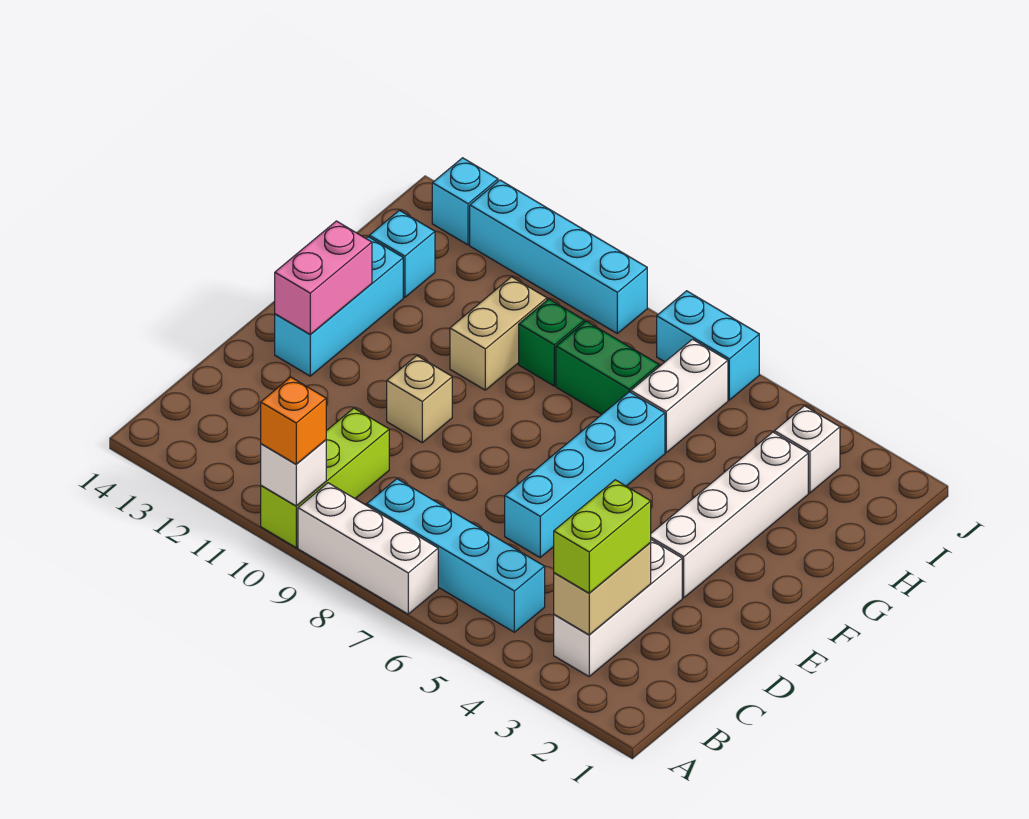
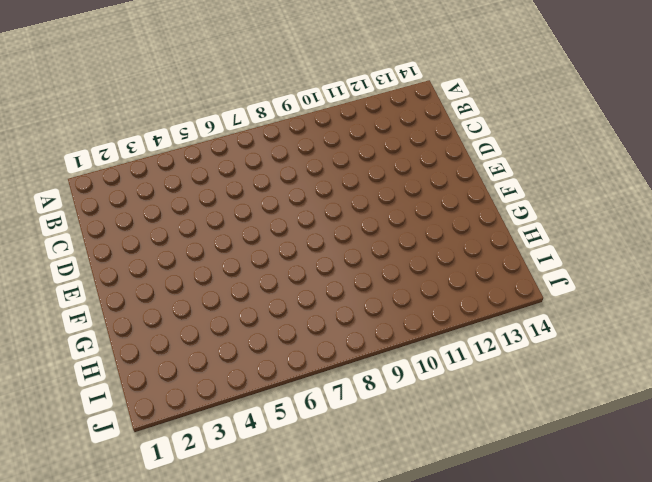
none -> white 1x3 brick [298,483,438,614]
none -> lime 1x3 brick [261,408,389,548]
none -> white 1x3 brick [554,540,682,676]

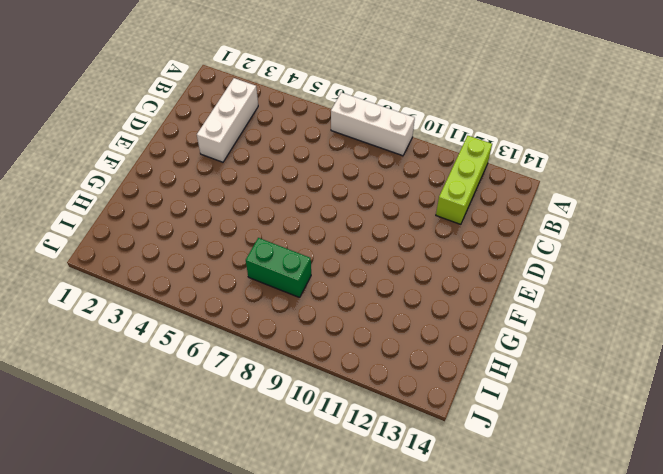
lime 1x3 brick [436,136,492,224] -> lime 1x3 brick moved to [261,408,389,548]
none -> cyan 1x4 brick [367,479,545,632]
none -> cyan 1x4 brick [505,392,665,557]
none -> white 1x4 brick [651,432,808,598]

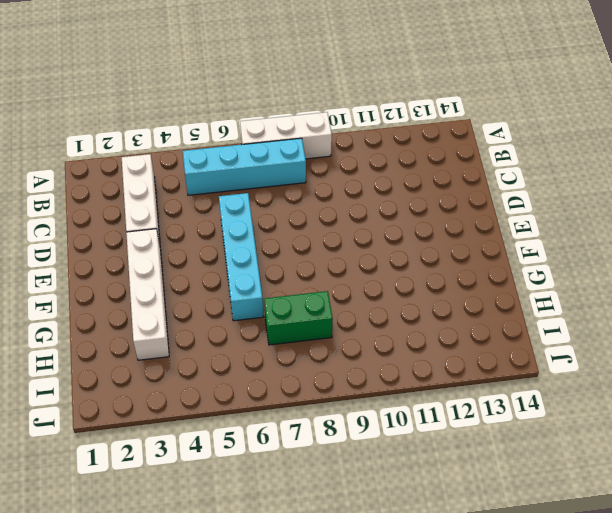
none -> lime 1x3 brick [261,408,389,548]
none -> tan 1x1 brick [387,356,452,443]
none -> cyan 1x3 brick [275,237,403,376]

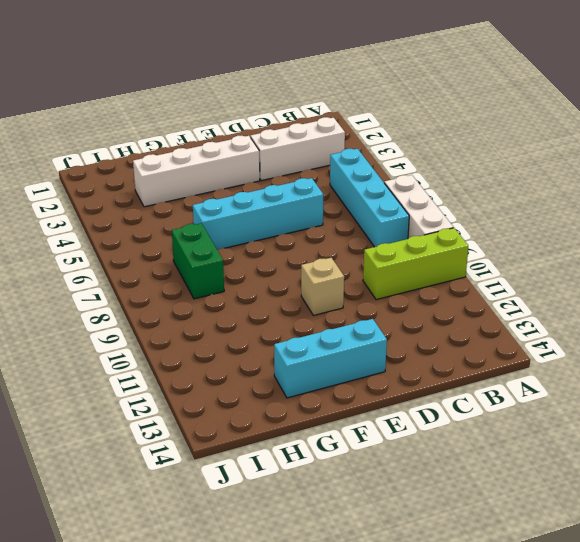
none -> tan 1x2 brick [450,277,547,390]
none -> white 1x2 brick [631,339,728,452]
none -> green 1x1 brick [519,299,584,386]

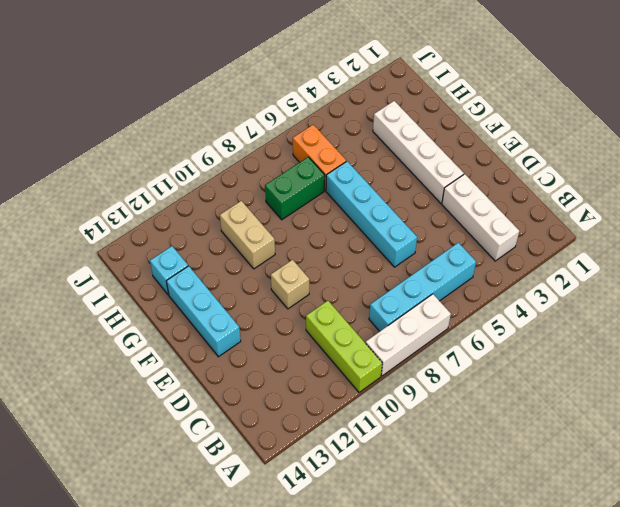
orange 1x2 brick [293,125,346,191] -> white 1x2 brick [631,339,728,452]
none -> green 1x1 brick [519,299,584,386]
none -> white 1x1 brick [774,406,840,493]
none -> cyan 1x2 brick [657,291,759,400]

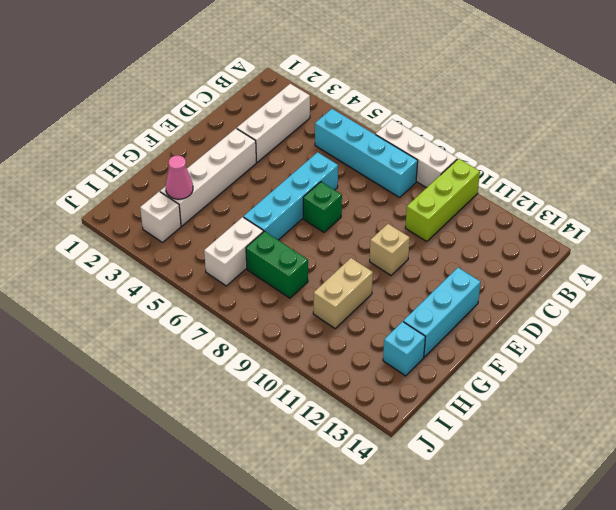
green 1x1 brick [303,182,342,232] -> green 1x1 brick moved to [519,299,584,386]
pink 1x1 cone [166,156,193,199] -> none
none -> cyan 1x2 brick [657,291,759,400]
none -> cyan 1x4 brick [470,180,647,333]
none -> cyan 1x1 brick [432,158,498,245]

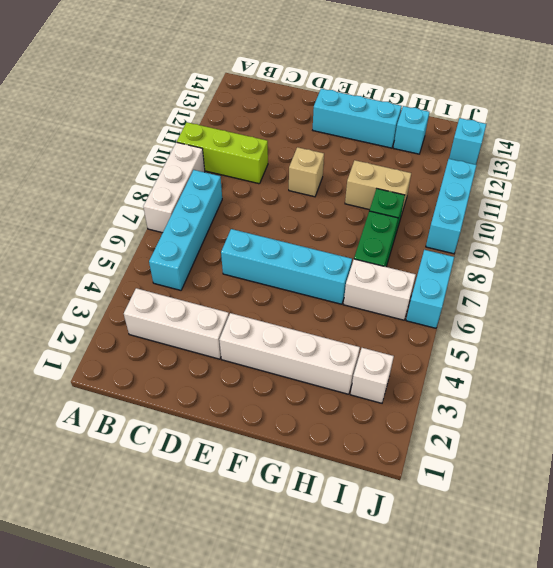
cyan 1x3 brick [426,159,476,254] -> cyan 1x4 brick [470,180,647,333]
none -> white 1x1 brick [261,440,326,506]
none -> tan 1x2 brick [554,543,651,635]
none -> pink 1x2 brick [275,221,372,335]

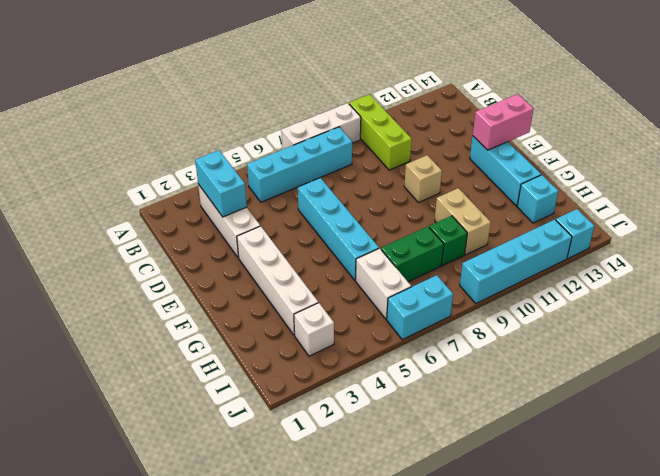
cyan 1x2 brick [195,150,247,217] -> tan 1x2 brick [554,543,651,635]
pink 1x2 brick [473,94,534,150] -> pink 1x2 brick turned to [275,221,372,335]
none -> white 1x1 brick [261,440,326,506]
none -> orange 1x1 brick [261,377,326,464]
none -> lime 1x2 brick [554,480,651,593]

